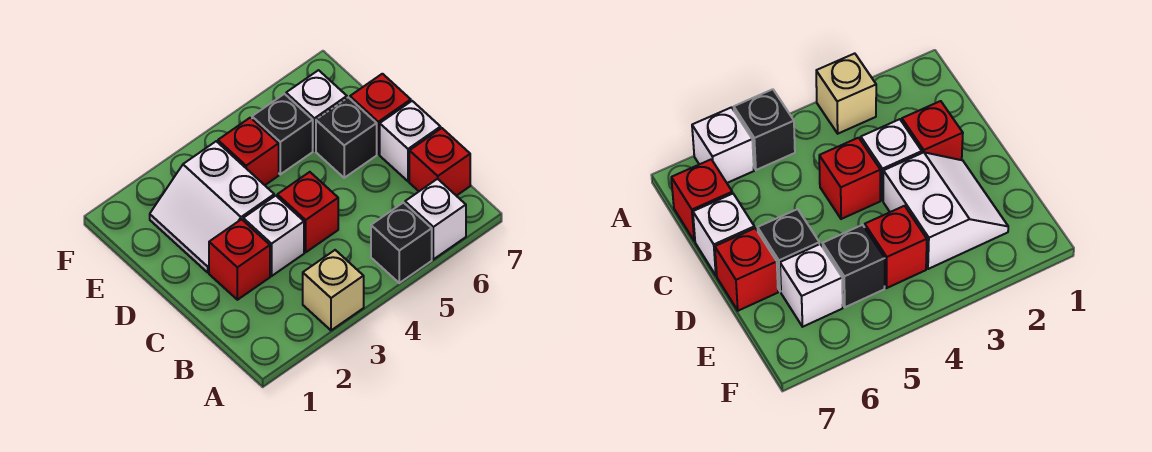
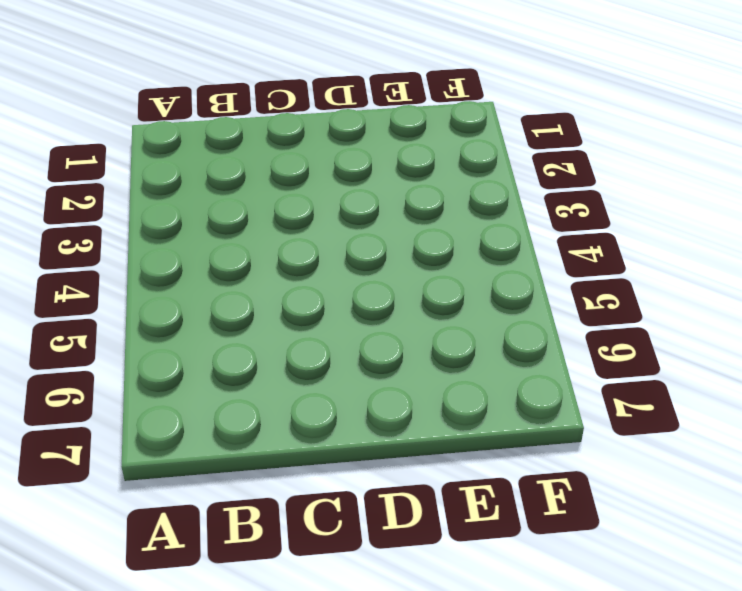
none -> tan 1x1 brick [303,250,364,330]
none -> black 1x1 brick [371,203,432,283]
none -> white 1x1 brick [405,179,466,259]

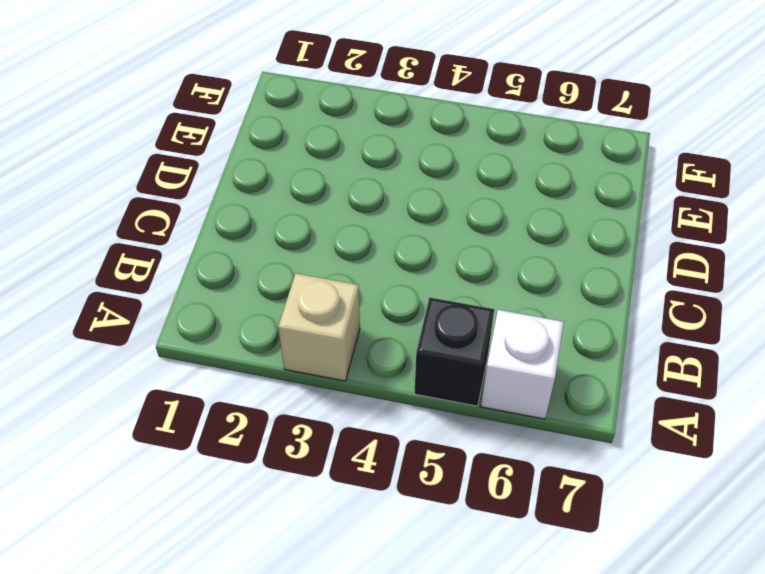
none -> red 1x1 brick [409,128,470,196]
none -> red 1x1 brick [209,219,270,300]
none -> white 1x1 brick [243,196,304,276]

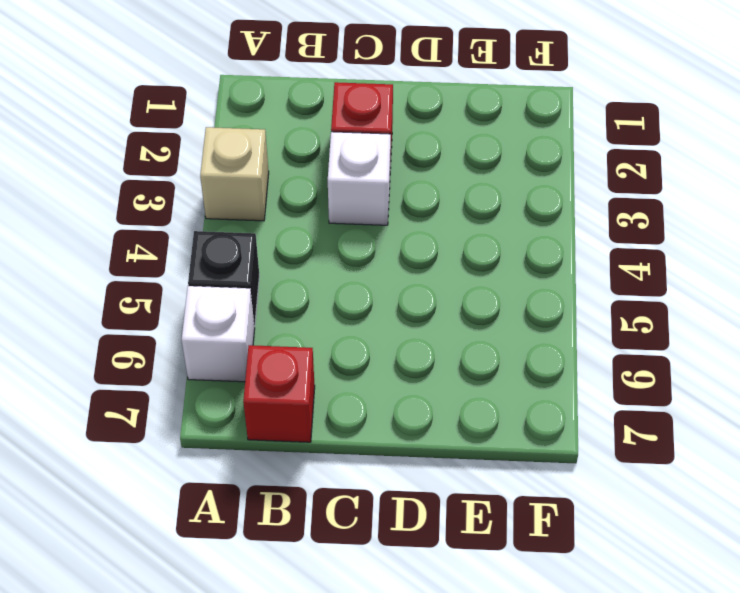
none -> red 1x1 brick [277,172,338,252]
none -> white 1x1 brick [380,101,441,181]
none -> white 2x2 slope [150,141,274,272]

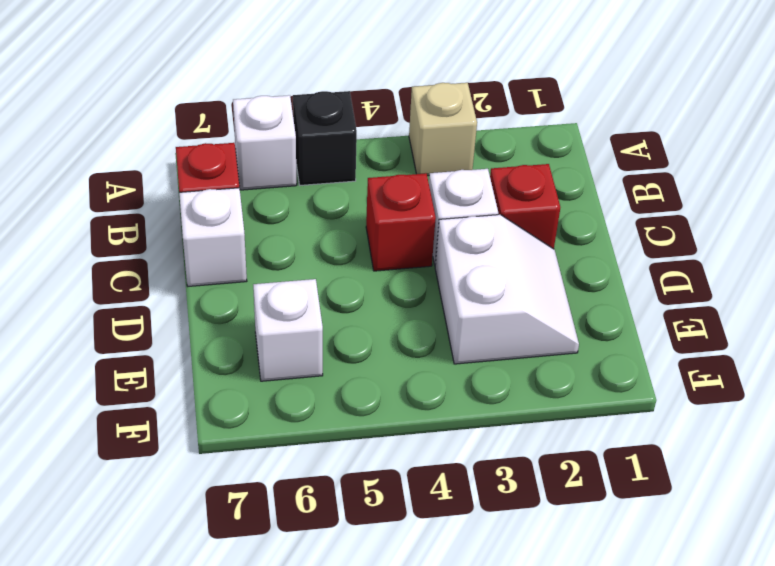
none -> black 1x1 brick [316,97,377,178]
none -> red 1x1 brick [350,74,411,154]
none -> red 1x1 brick [218,118,279,185]

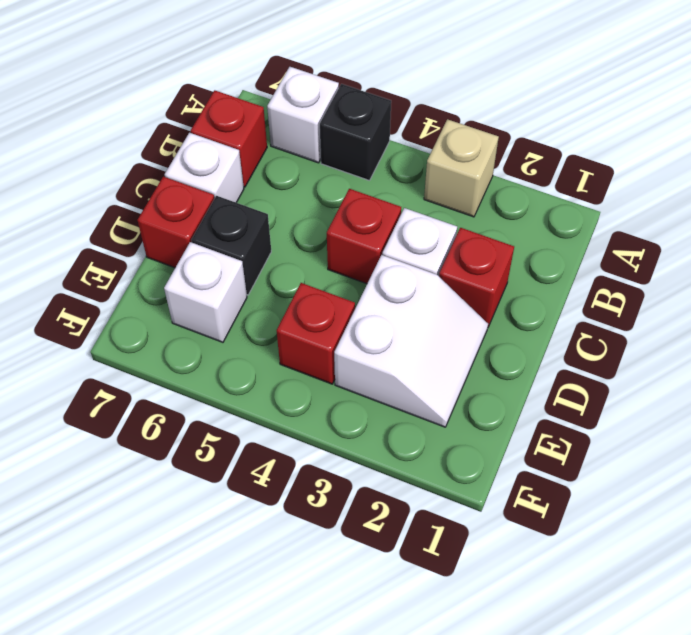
none -> black 1x1 brick [252,94,313,174]

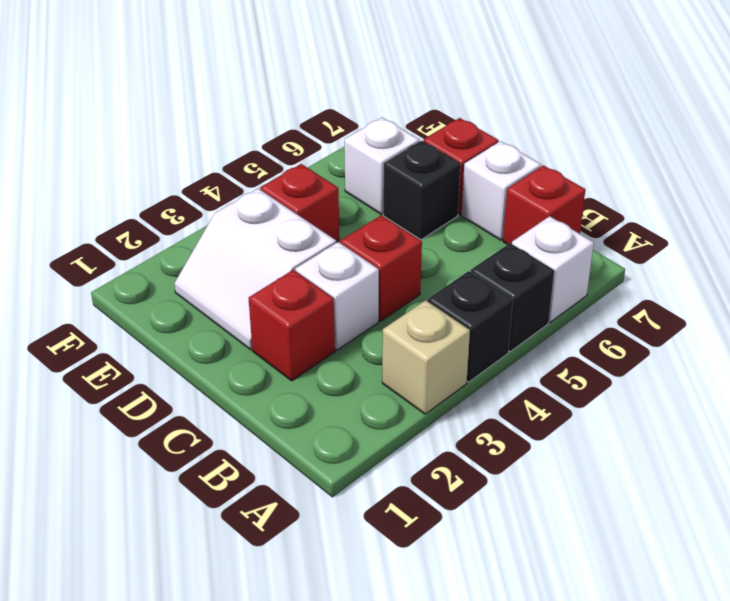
black 1x1 brick [428,271,513,382] -> black 1x1 brick moved to [252,94,313,174]

